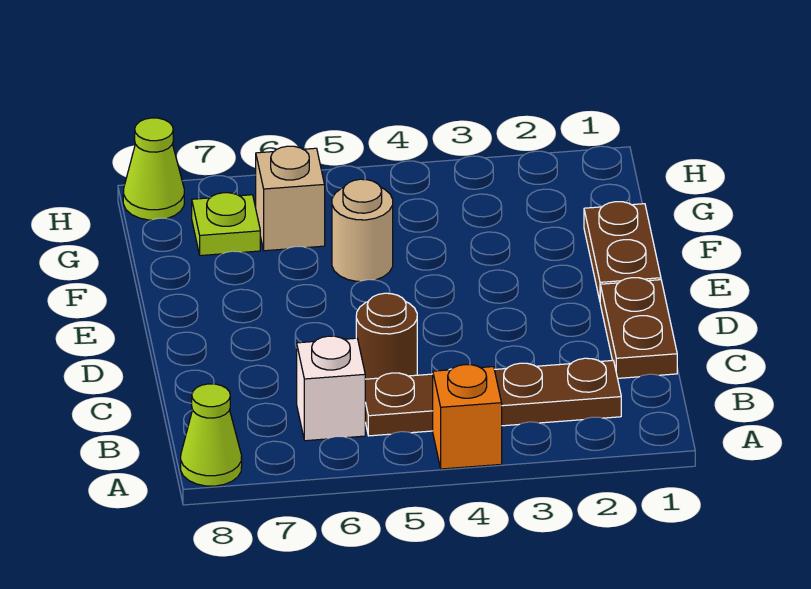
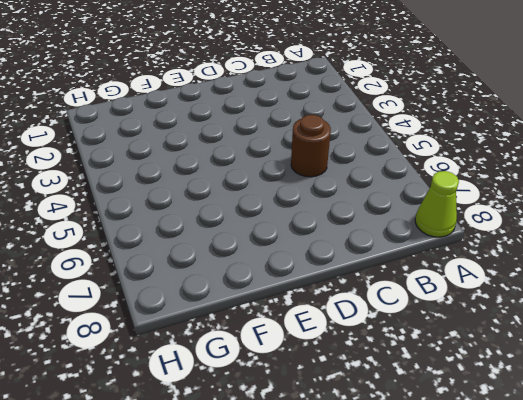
none -> orange 1x1 brick [433,365,502,469]
none -> brown 1x4 plate [365,358,621,436]

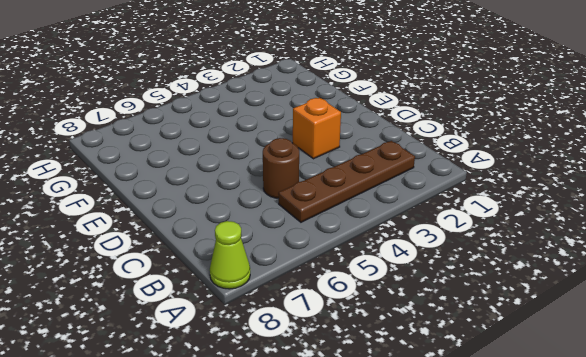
orange 1x1 brick [293,98,341,159] -> orange 1x1 brick moved to [433,365,502,469]
none -> white 1x1 brick [297,336,365,441]
none -> brown 1x2 plate [600,278,677,378]

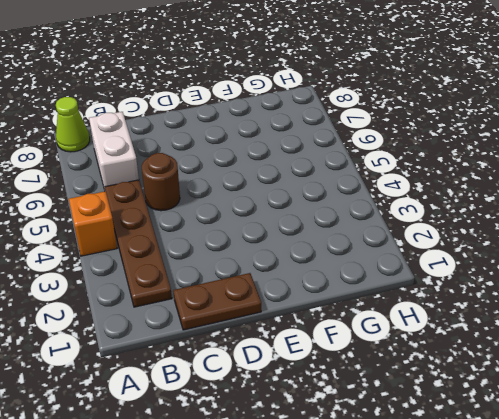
white 1x2 brick [89,112,139,190] -> white 1x1 brick [297,336,365,441]
none -> brown 1x2 plate [584,202,661,300]
none -> tan 1x1 round brick [332,179,393,282]

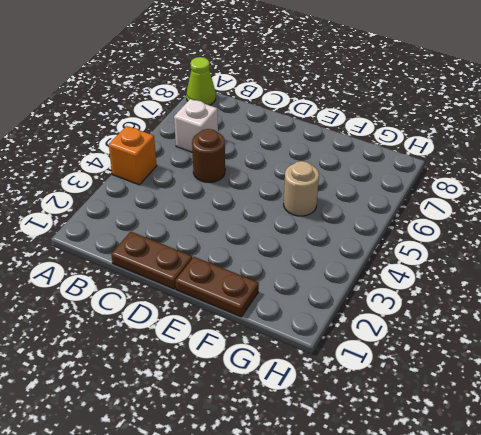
none -> brown 1x4 plate [365,358,621,436]
none -> tan 1x1 brick [256,146,325,251]

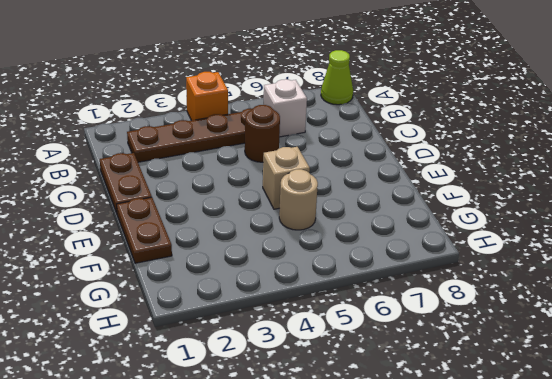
tan 1x1 brick [263,147,310,209] -> tan 1x1 brick moved to [256,146,325,251]
none -> lime 1x1 plate [192,193,260,256]
none -> lime 1x1 cone [123,118,184,220]

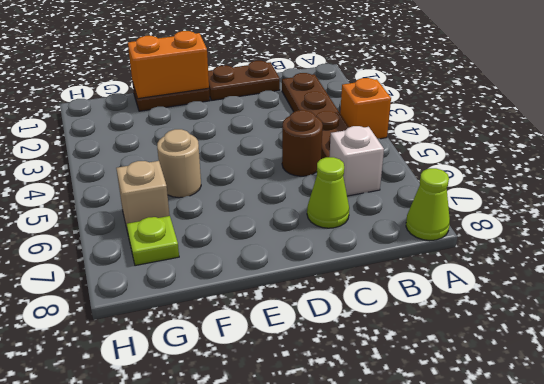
lime 1x1 cone [307,157,349,228] -> lime 1x1 cone moved to [123,118,184,220]
orange 1x2 brick [128,31,209,99] -> none

